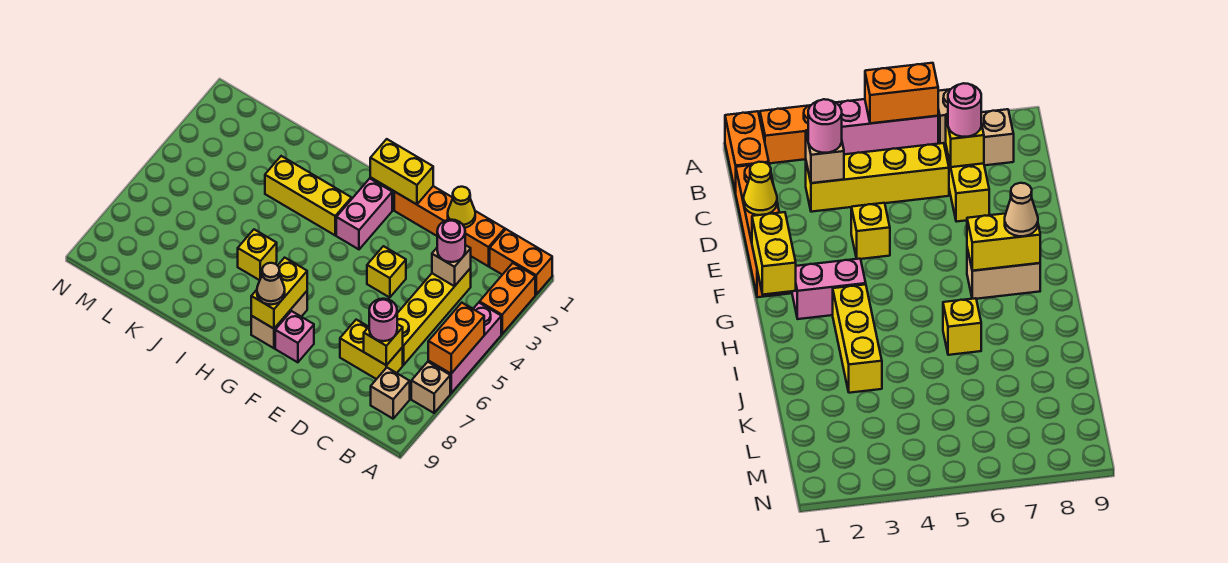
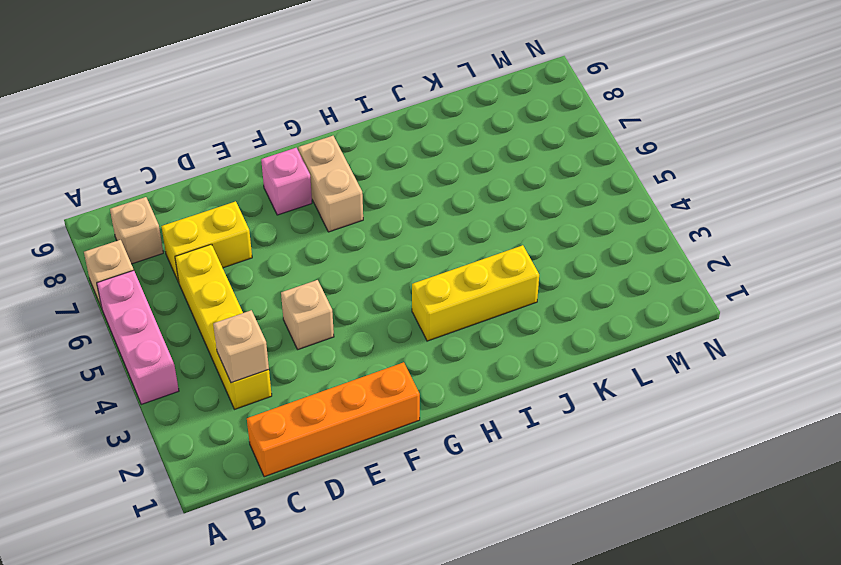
tan 1x1 brick [281,280,334,349] -> yellow 1x1 brick [367,246,406,298]
none -> orange 1x2 brick [490,229,552,294]
none -> orange 1x2 brick [480,263,535,334]
none -> pink 1x2 brick [336,179,392,249]

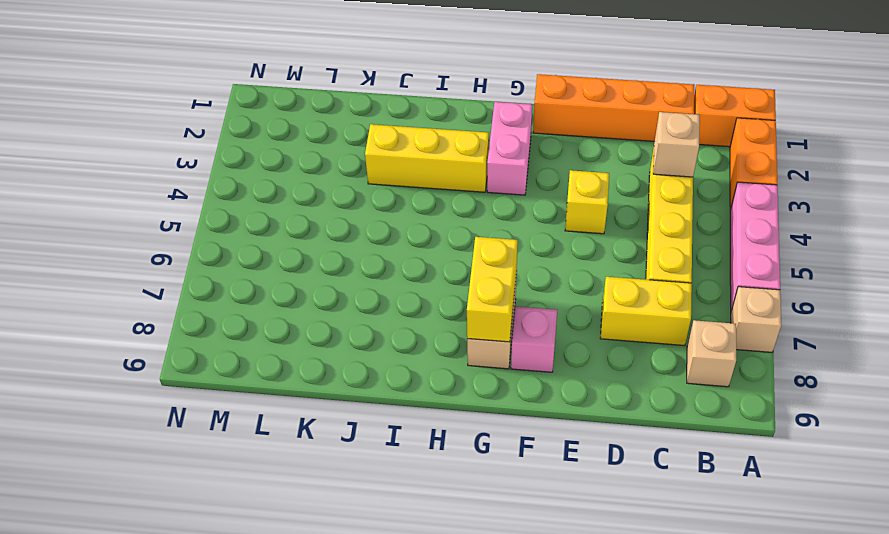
none -> yellow 1x1 brick [238,229,277,280]
none -> orange 1x2 brick [428,303,484,374]
none -> yellow 1x1 brick [364,324,403,365]

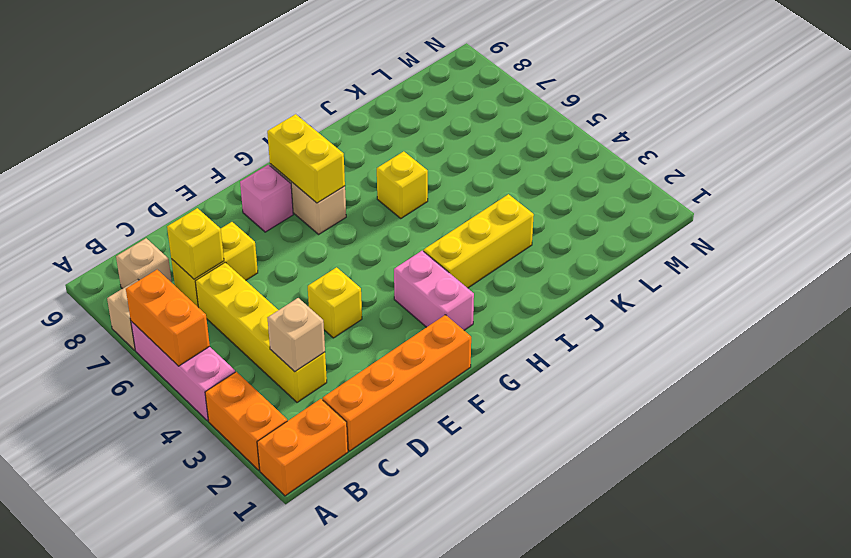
none -> yellow 1x1 cone [448,187,475,228]
none -> yellow 1x2 brick [370,139,433,204]
none -> pink 1x1 round brick [437,220,465,262]

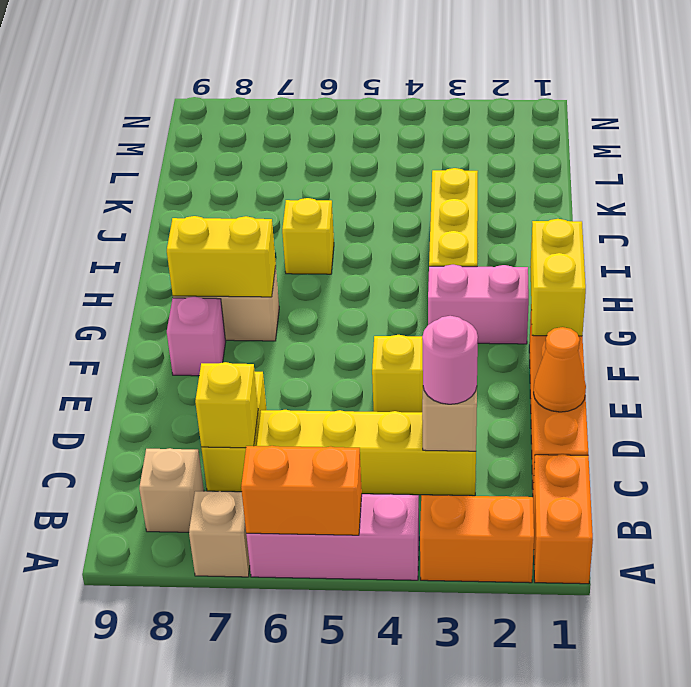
orange 1x1 cone [533,327,586,412] -> yellow 1x1 cone [448,187,475,228]
none -> pink 1x1 round brick [369,299,397,341]
none -> tan 1x1 cone [257,263,285,305]

